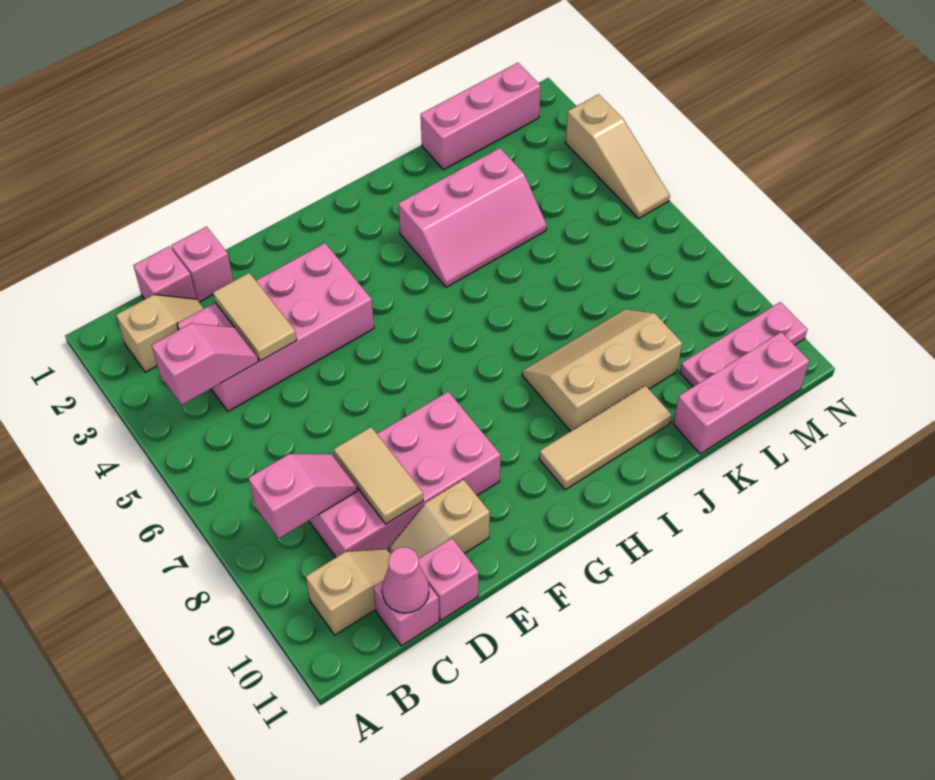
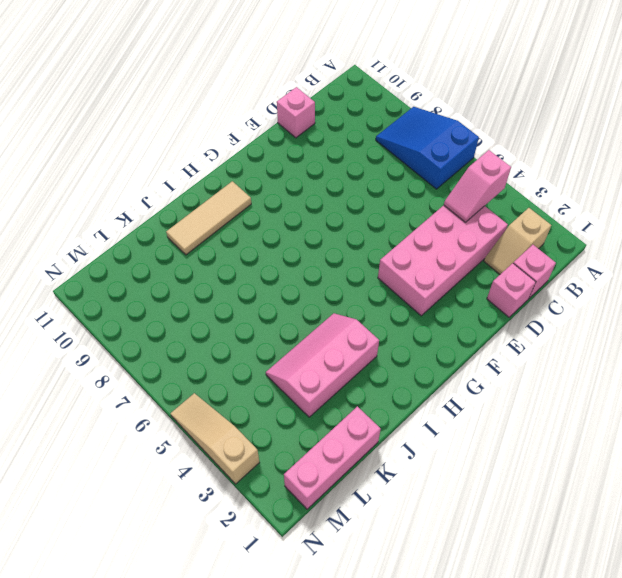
blue 2x3 slope [376,107,479,189] -> none
none -> tan 1x2 slope [306,549,390,635]
none -> pink 2x4 brick [309,392,500,557]
none -> pink 1x1 brick [373,581,439,646]

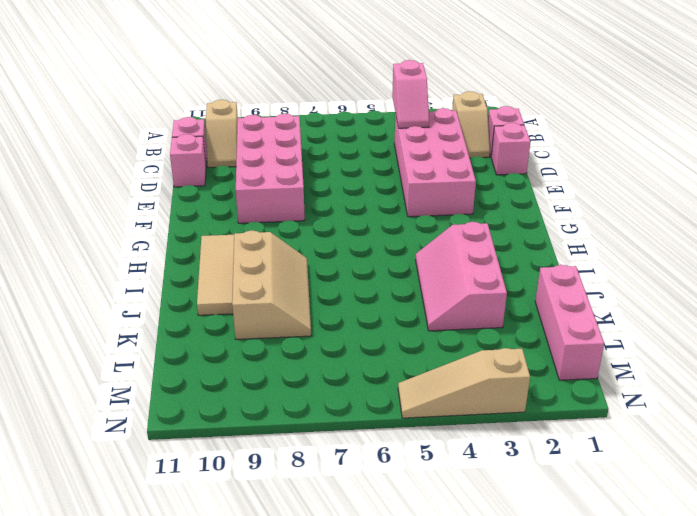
none -> tan 1x2 slope [389,479,490,558]
none -> pink 1x3 brick [673,332,810,454]
none -> pink 1x3 plate [680,302,807,387]

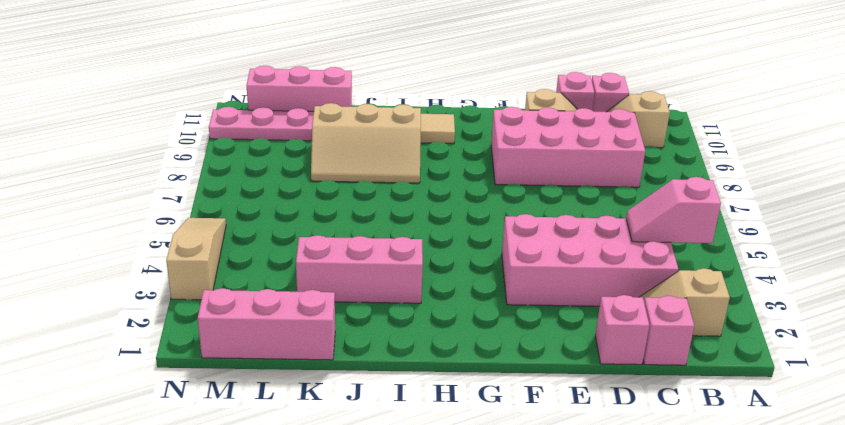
none -> pink 1x2 slope [249,454,357,538]
none -> pink 1x1 cone [382,547,429,613]
none -> tan 1x2 tile [213,273,297,361]

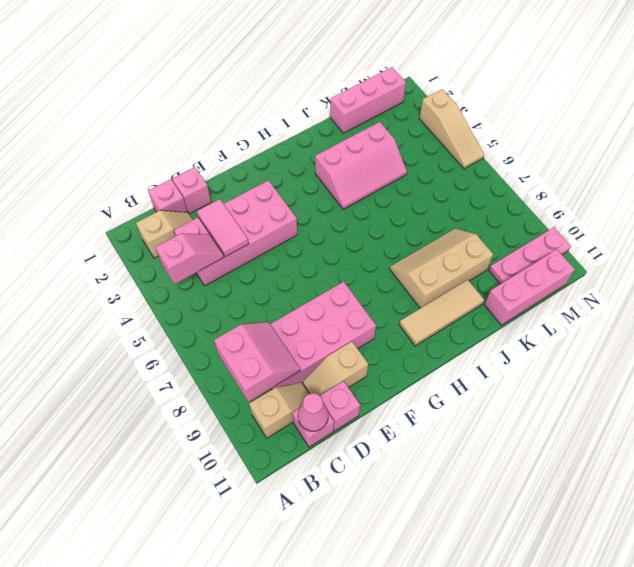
pink 2x2 slope [214,322,300,402] -> pink 1x2 slope [249,454,357,538]
pink 1x2 tile [197,199,249,257] -> tan 1x2 tile [213,273,297,361]
none -> tan 1x2 tile [334,427,423,524]

